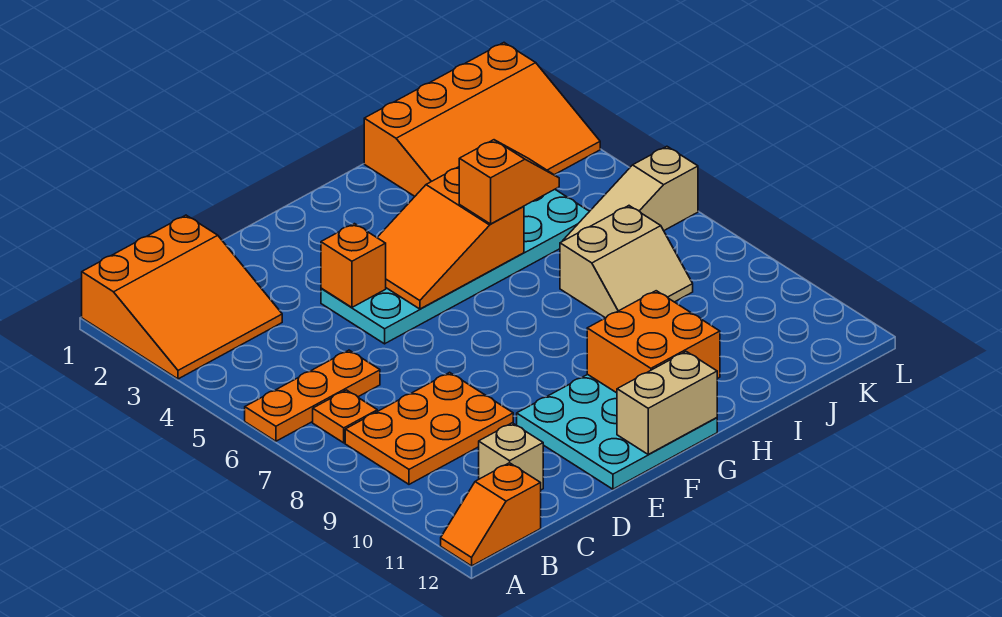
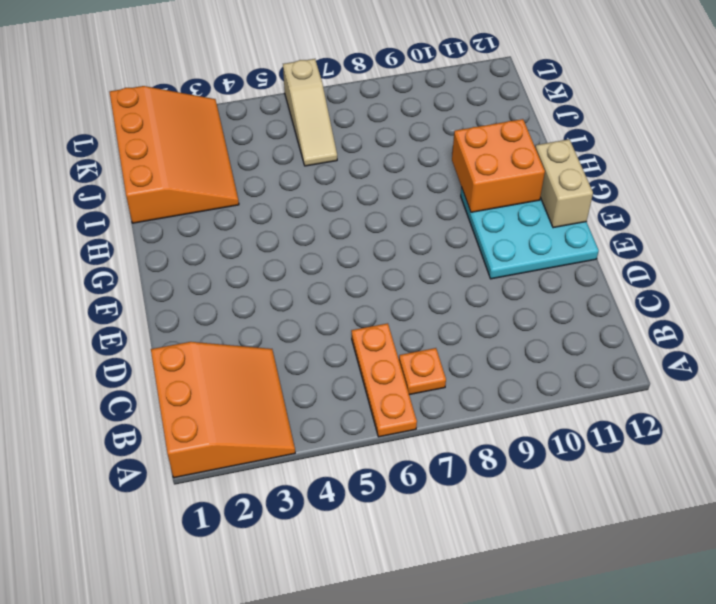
none -> orange 1x2 slope [441,463,541,566]
none -> orange 2x3 plate [345,372,513,484]
none -> tan 1x1 brick [479,423,543,490]

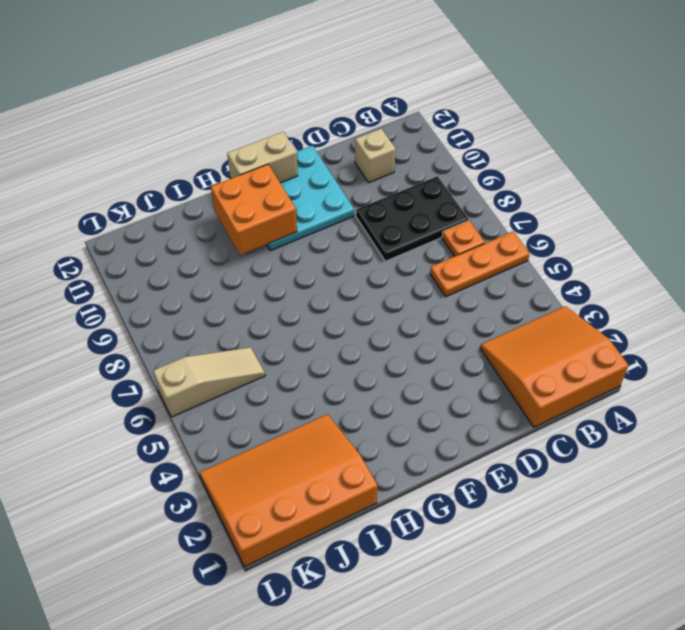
black 2x3 plate [356,176,468,261] -> orange 2x3 plate [345,372,513,484]
none -> orange 1x2 slope [441,463,541,566]
none -> cyan 2x6 plate [321,189,590,344]
none -> tan 2x2 slope [560,206,693,318]

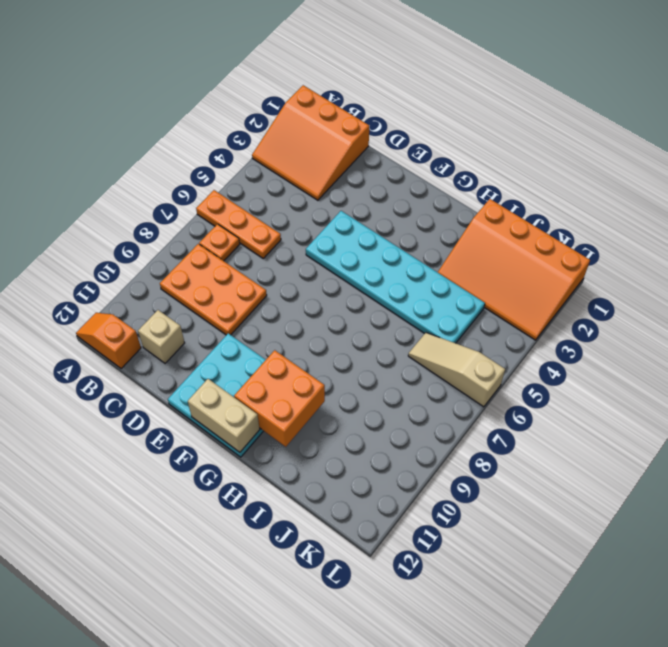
none -> tan 2x2 slope [560,206,693,318]
none -> orange 1x1 brick [321,224,386,307]
none -> orange 2x3 slope [377,167,524,309]

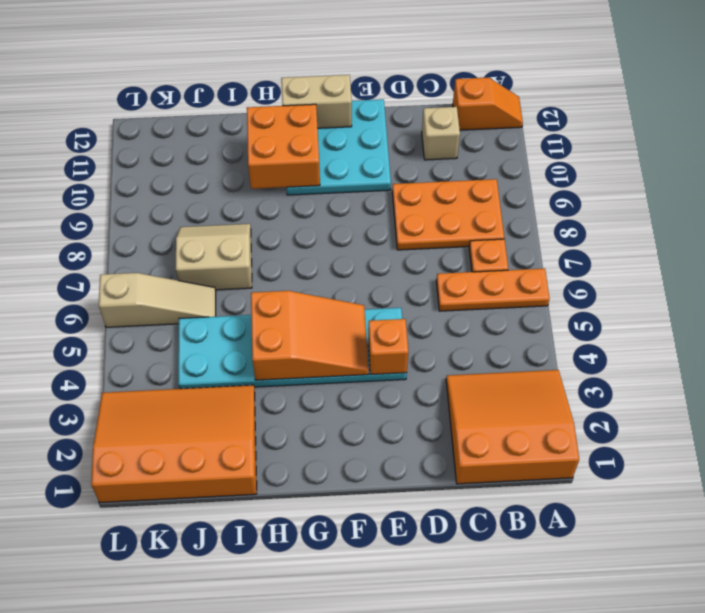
none -> orange 1x2 slope [459,140,559,224]

